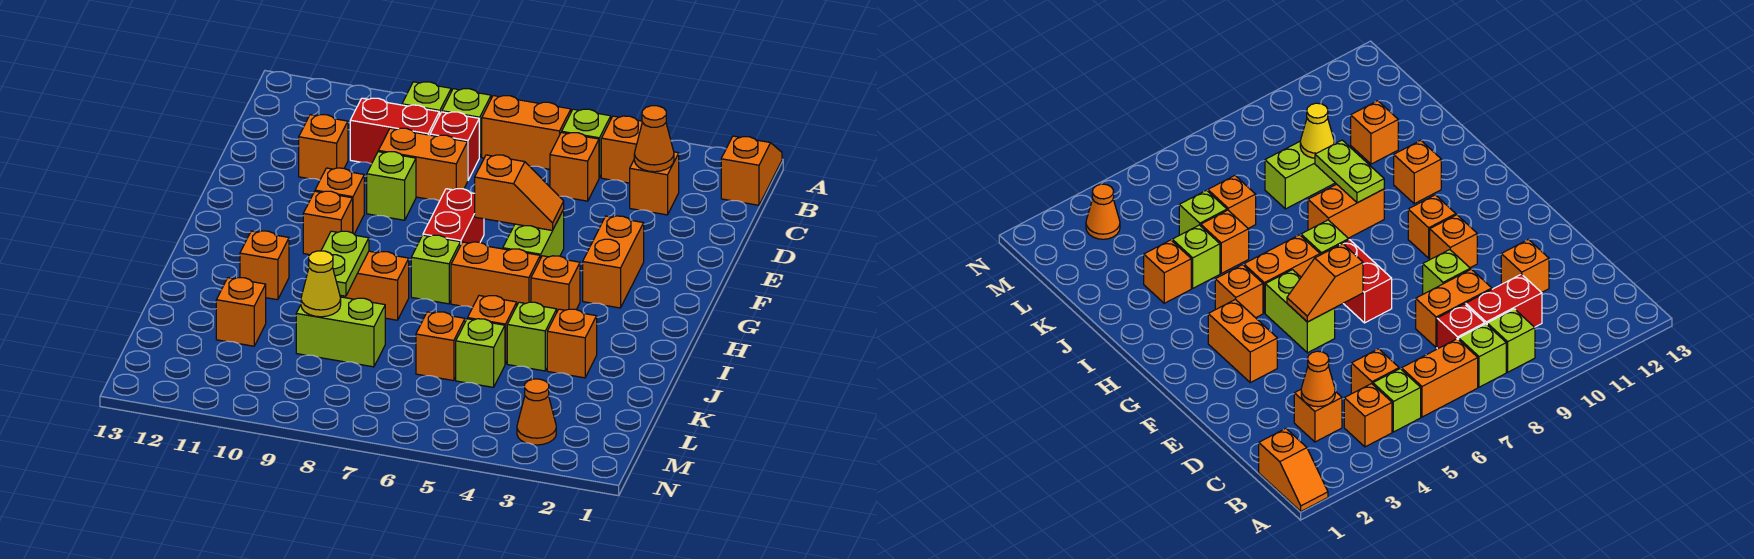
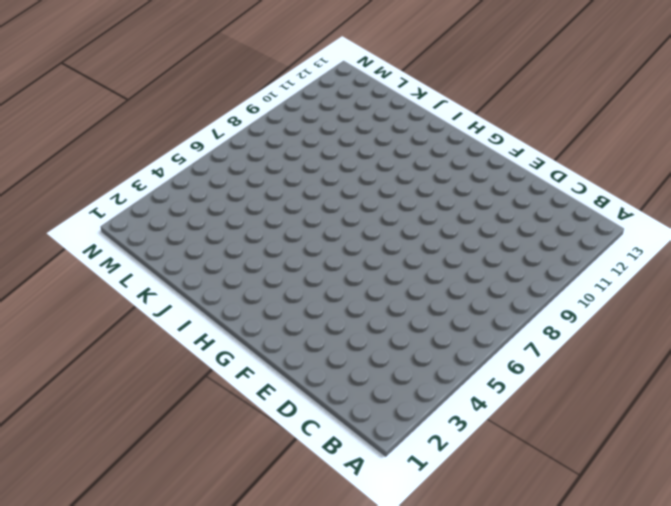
none -> orange 1x2 slope [721,136,782,205]
none -> orange 1x1 brick [601,116,642,183]
none -> lime 1x1 brick [562,109,611,178]
none -> orange 1x2 brick [482,96,571,169]

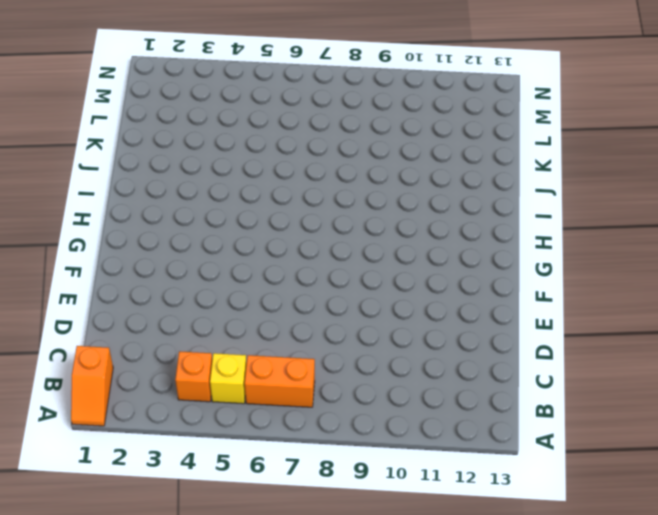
yellow 1x1 brick [210,353,247,404] -> lime 1x1 brick [562,109,611,178]
none -> lime 1x1 brick [442,89,491,157]
none -> lime 1x1 brick [402,82,451,115]
none -> orange 1x1 brick [630,152,679,215]
none -> orange 1x1 brick [550,132,599,201]

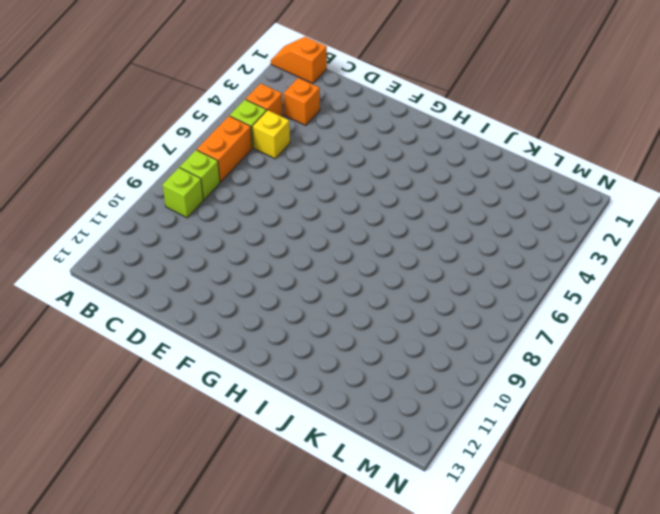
yellow 1x1 brick [252,110,290,159] -> orange 1x1 brick [550,132,599,201]
none -> red 1x1 brick [430,112,479,180]
none -> red 1x2 brick [350,98,439,164]
none -> orange 1x2 brick [378,128,468,201]
none -> orange 1x1 brick [299,115,348,180]

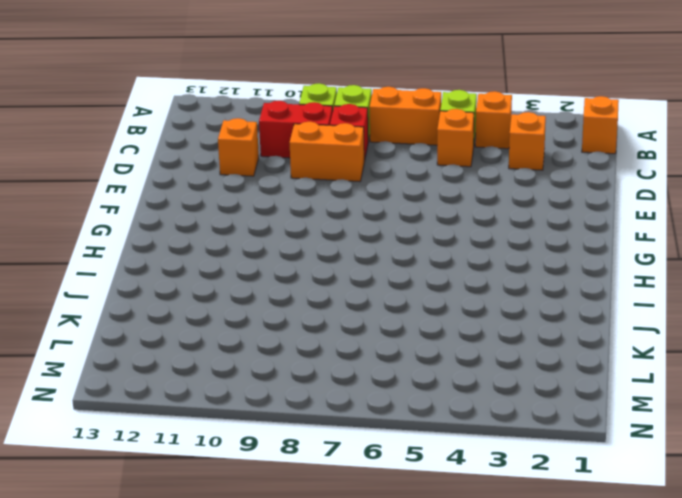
none -> lime 1x1 brick [367,152,416,220]
none -> orange 1x2 brick [583,216,644,308]
none -> lime 1x2 brick [503,210,564,259]
none -> red 1x2 brick [423,189,484,245]

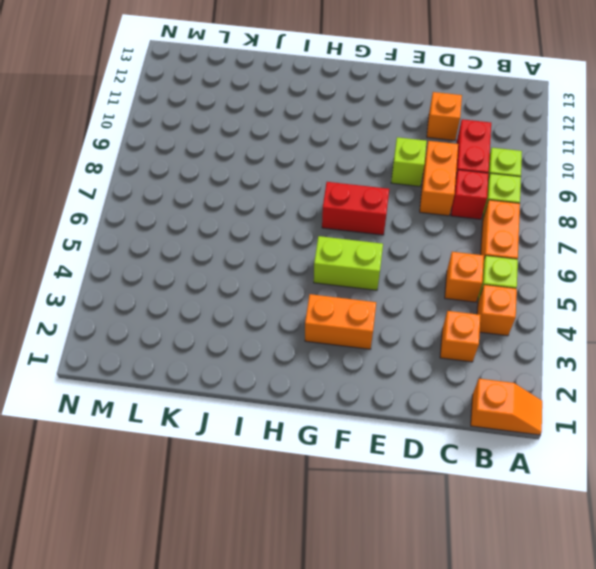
none -> orange 1x1 brick [315,168,364,234]
none -> orange 1x1 brick [303,191,353,255]
none -> orange 1x1 brick [531,256,580,311]
none -> orange 1x2 brick [451,242,540,308]

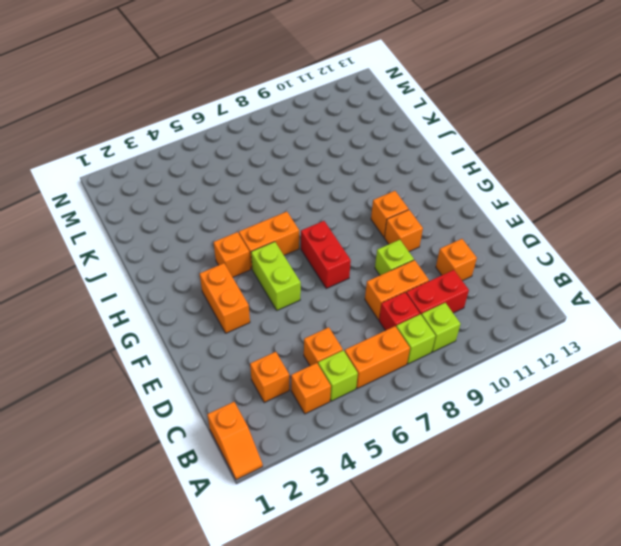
none -> lime 1x1 brick [411,235,460,304]
none -> orange 1x2 brick [340,251,409,320]
none -> orange 1x1 brick [240,231,289,300]
none -> orange 1x1 brick [547,309,597,378]

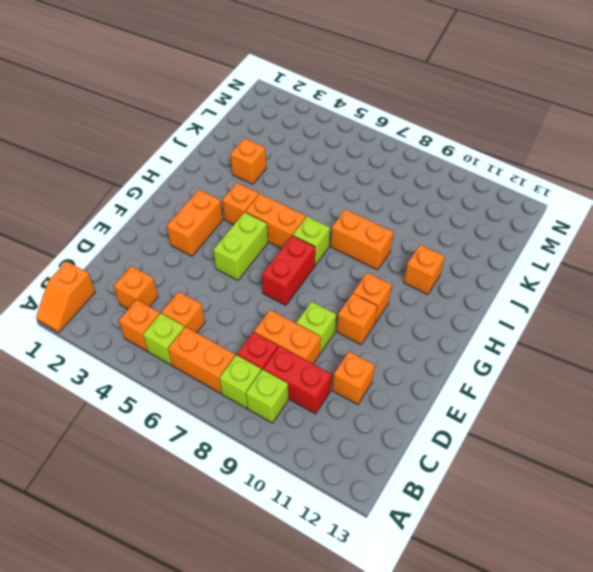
none -> lime 1x1 brick [507,302,557,371]
none -> orange 1x1 brick [468,296,517,364]
none -> lime 1x1 brick [456,319,505,387]
none -> orange 1x1 brick [416,312,465,381]

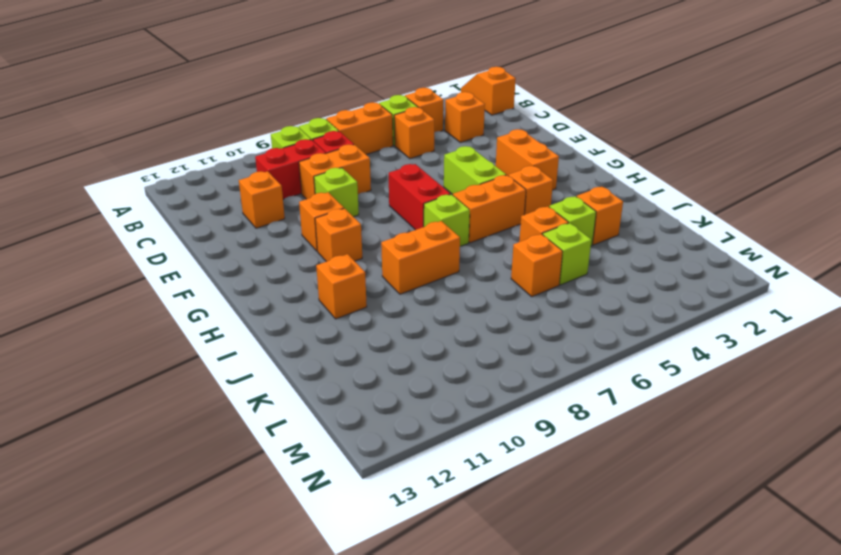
none -> lime 1x2 brick [296,297,385,367]
none -> orange 1x1 brick [216,278,266,346]
none -> orange 1x1 cone [517,379,556,445]
none -> orange 1x1 cone [634,106,674,172]

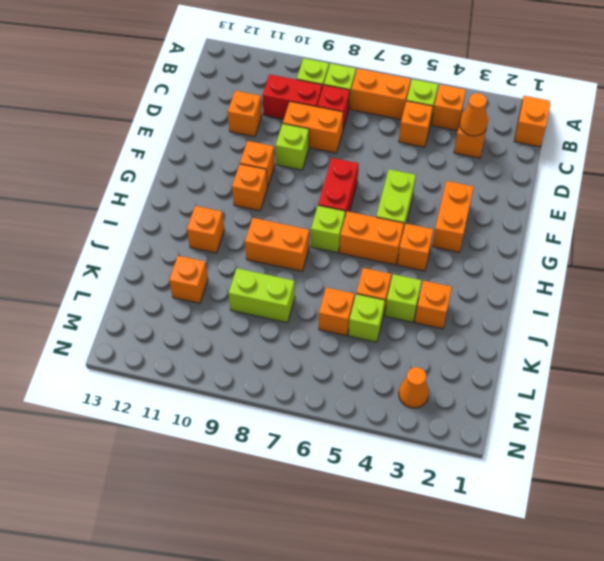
none -> orange 1x2 slope [475,155,564,231]
none -> lime 1x2 plate [321,231,369,296]
none -> yellow 1x1 cone [301,251,341,317]

